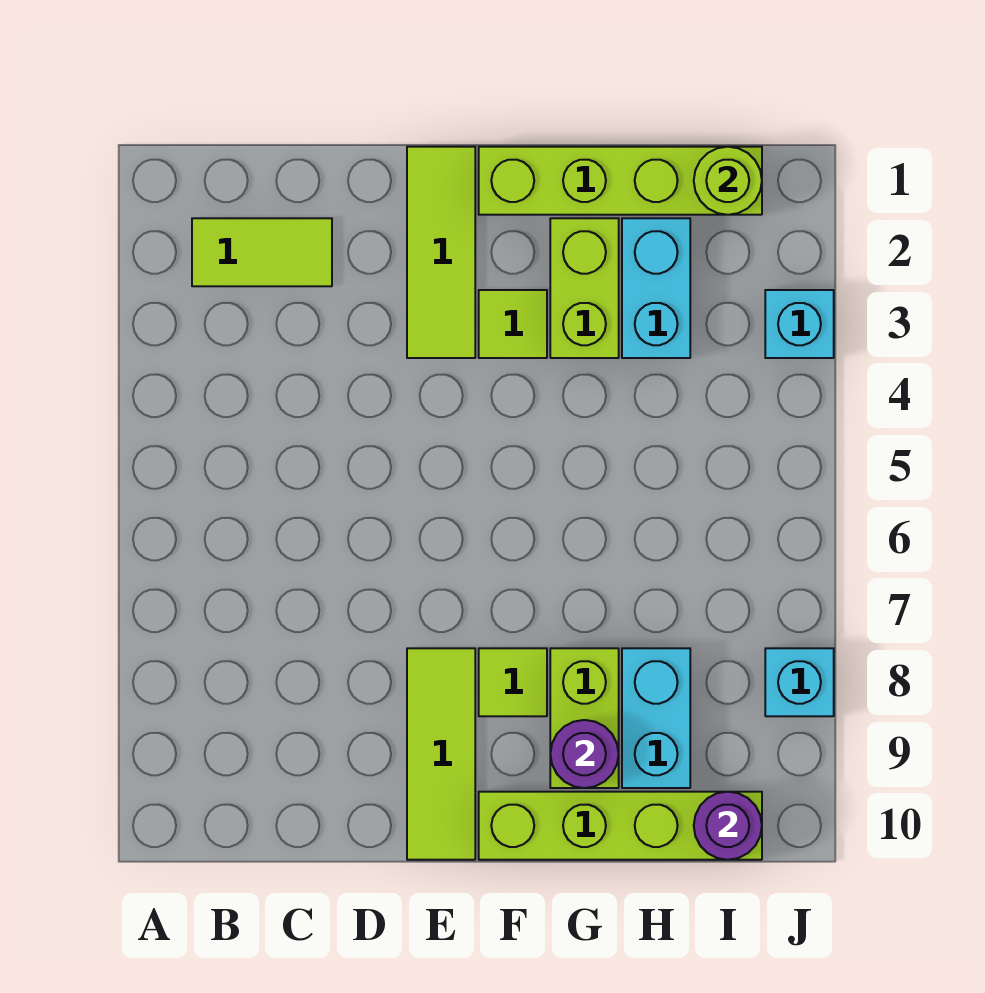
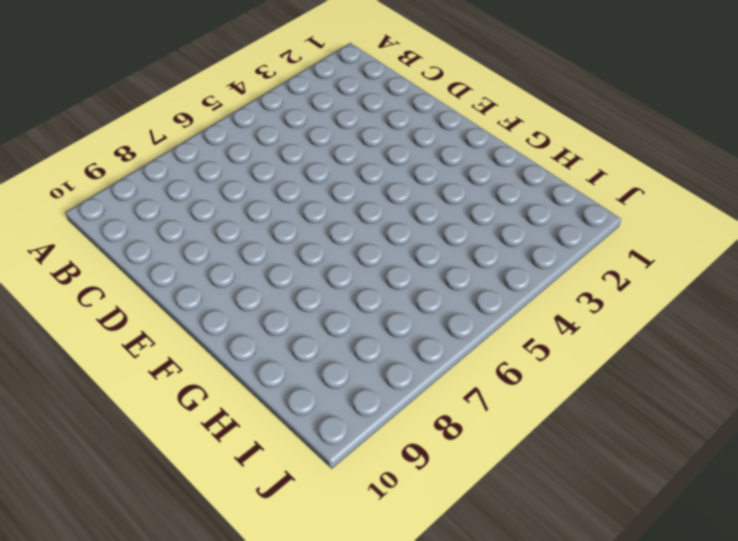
none -> lime 1x2 tile [192,218,332,286]
none -> lime 1x3 tile [407,147,475,358]
none -> lime 1x3 tile [407,648,475,860]

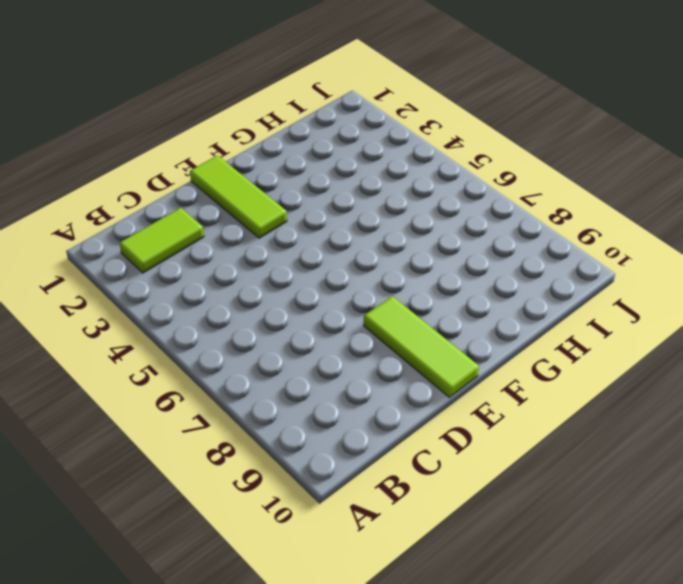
none -> lime 1x4 brick [479,147,762,215]
none -> lime 1x1 tile [479,290,547,358]
none -> lime 1x1 tile [479,648,547,716]

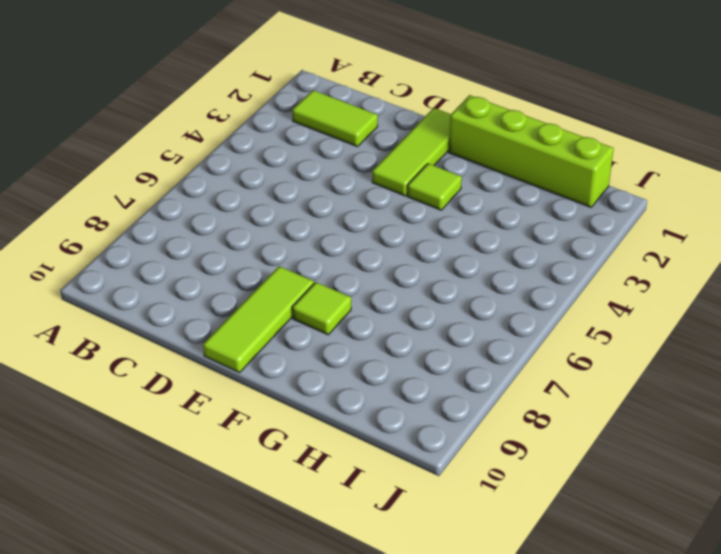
none -> lime 1x4 brick [479,792,762,860]
none -> lime 1x2 brick [550,218,619,358]
none -> lime 1x2 brick [550,648,619,788]

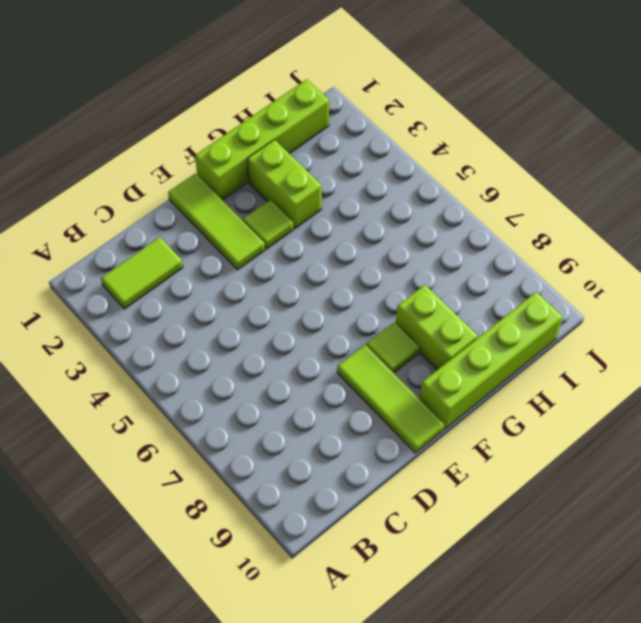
none -> cyan 1x2 brick [622,218,690,358]
none -> cyan 1x2 brick [622,648,690,788]
none -> cyan 1x1 brick [765,290,834,358]

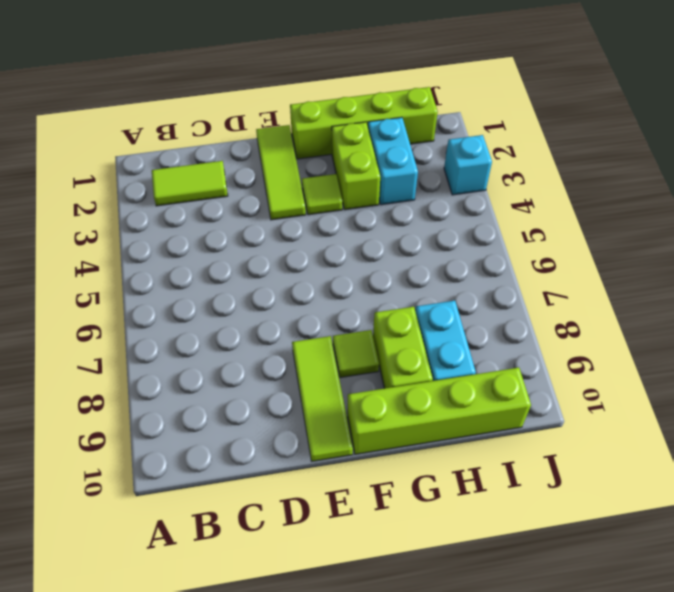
none -> cyan 1x1 brick [765,648,834,716]
none -> purple 1x1 round brick [550,720,619,788]
none -> lime 1x1 round brick [694,147,762,215]

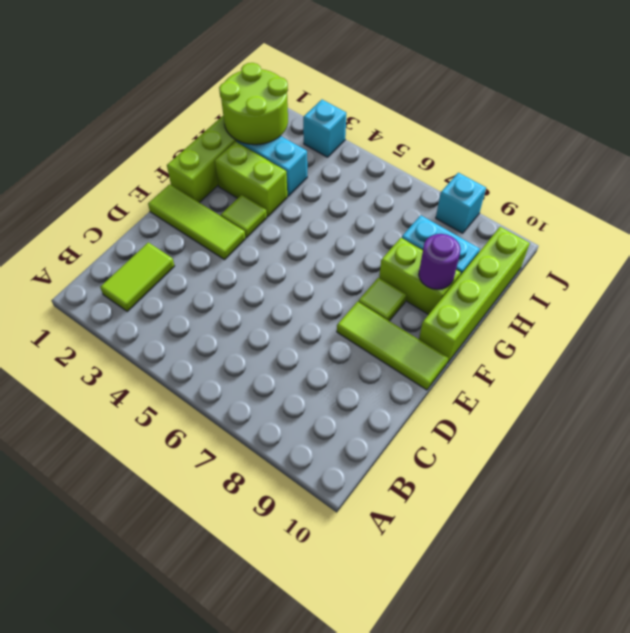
lime 2x2 round brick [219,63,288,145] -> lime 1x1 round brick [694,147,762,215]
none -> purple 1x1 round brick [694,792,762,860]

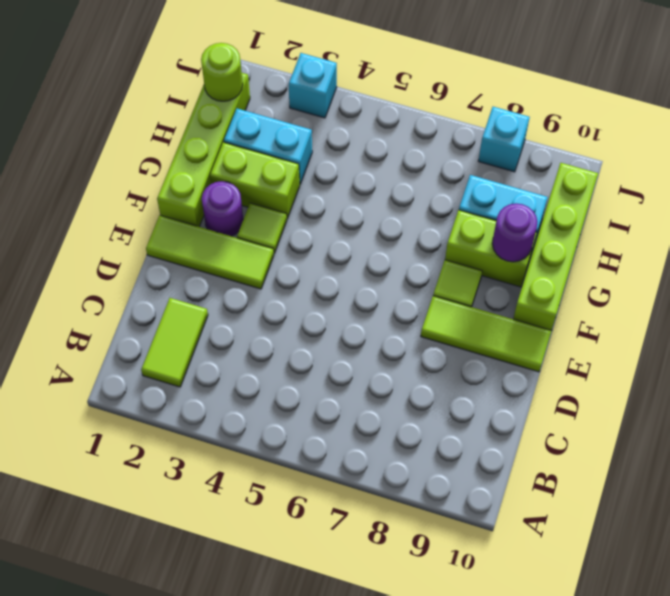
purple 1x1 round brick [202,181,243,236] -> purple 1x1 round brick moved to [694,792,762,860]

